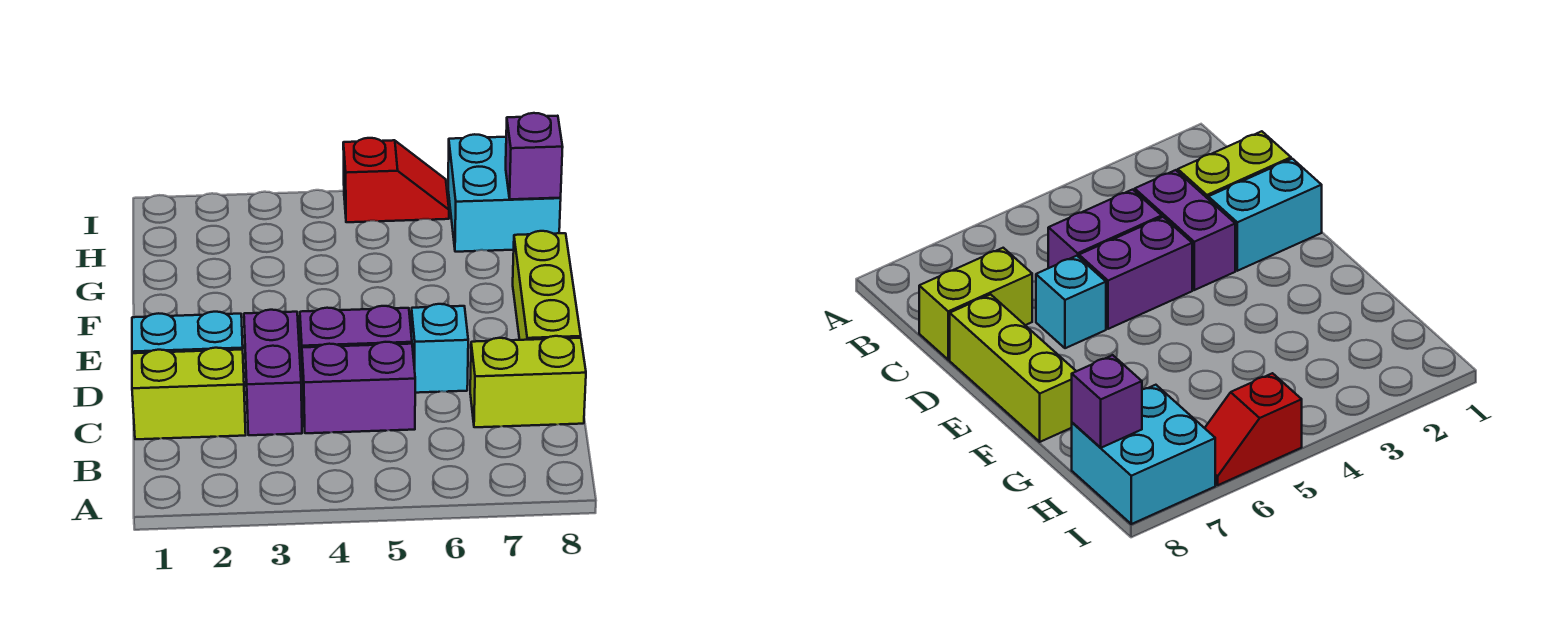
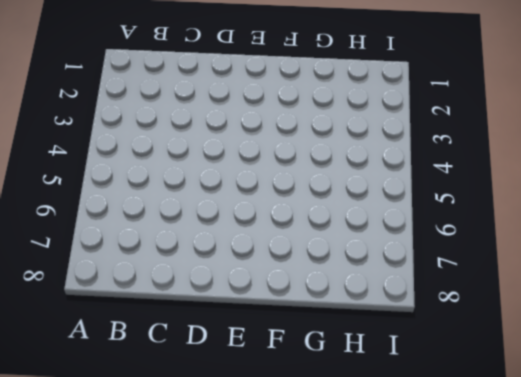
none -> lime 1x2 brick [132,348,246,439]
none -> purple 1x2 brick [244,310,302,435]

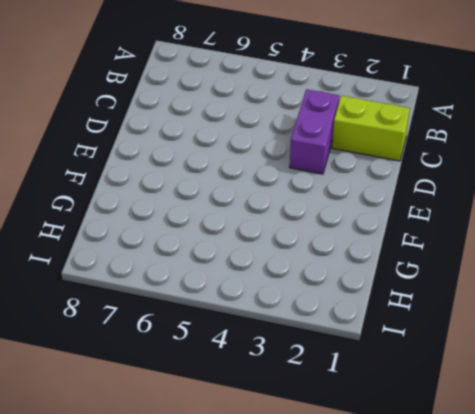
none -> purple 1x2 brick [302,342,415,433]
none -> lime 1x2 brick [470,336,586,427]

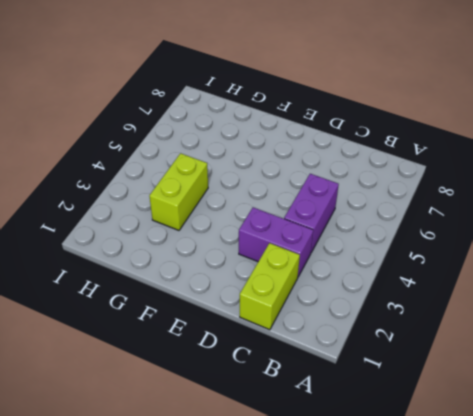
lime 1x2 brick [150,153,208,230] -> lime 1x2 brick moved to [470,336,586,427]
none -> cyan 1x2 brick [132,312,243,353]
none -> purple 1x2 brick [300,306,412,390]

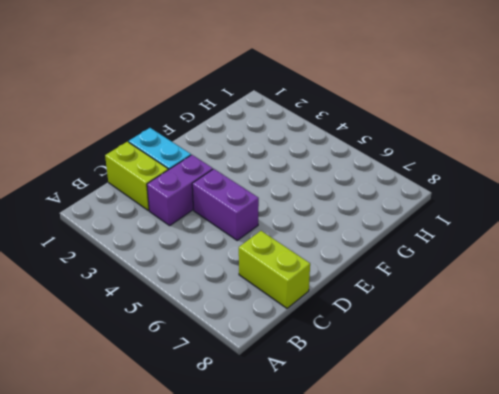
none -> purple 1x2 brick [302,342,415,433]
none -> cyan 1x1 brick [411,304,468,393]

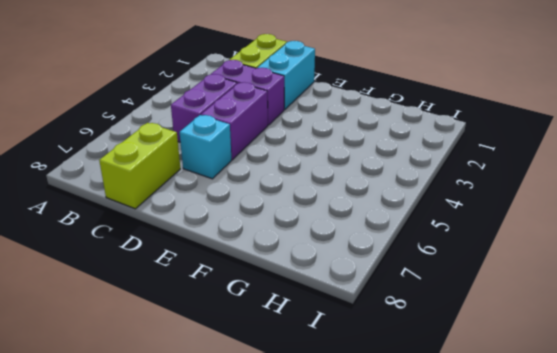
none -> lime 1x3 brick [513,231,581,340]
none -> cyan 2x2 brick [448,134,561,252]

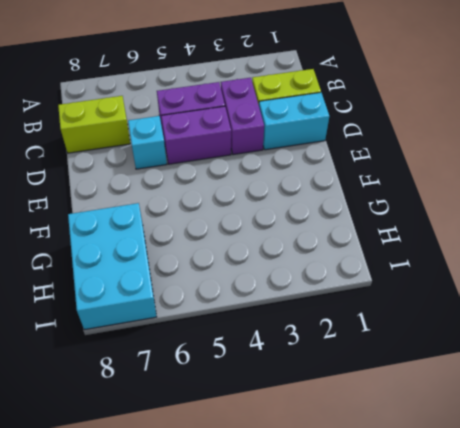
cyan 2x3 brick [68,203,157,330] -> cyan 2x2 brick [448,134,561,252]
none -> lime 1x3 brick [513,231,581,340]
none -> red 1x2 slope [343,138,449,222]

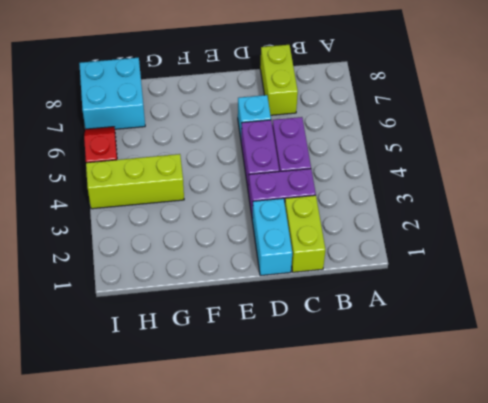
lime 1x3 brick [86,154,184,209] -> lime 1x3 brick moved to [513,231,581,340]
none -> purple 1x1 brick [506,113,563,199]

